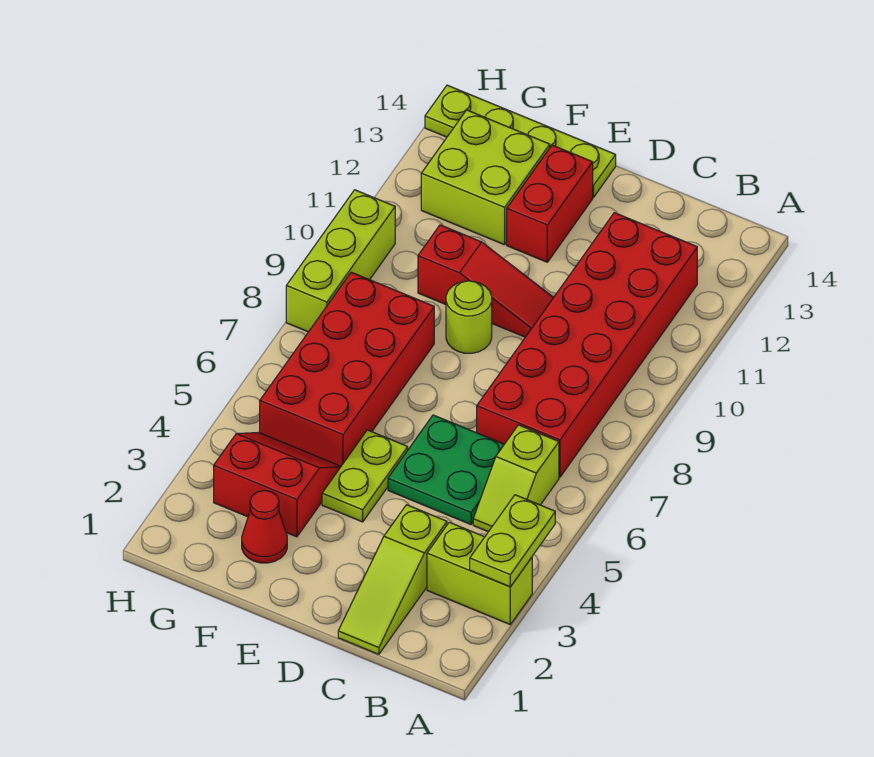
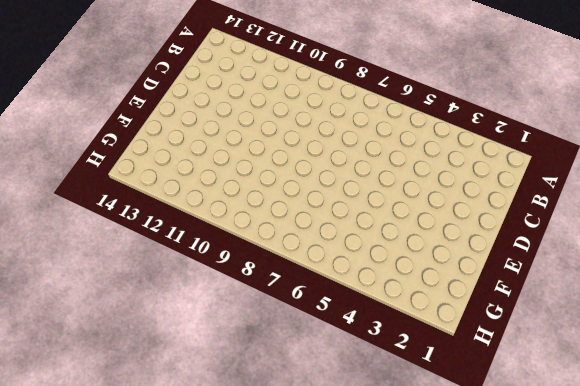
none -> lime 1x2 brick [427,522,532,624]
none -> lime 1x2 slope [473,425,559,532]
none -> red 2x6 brick [477,213,697,477]

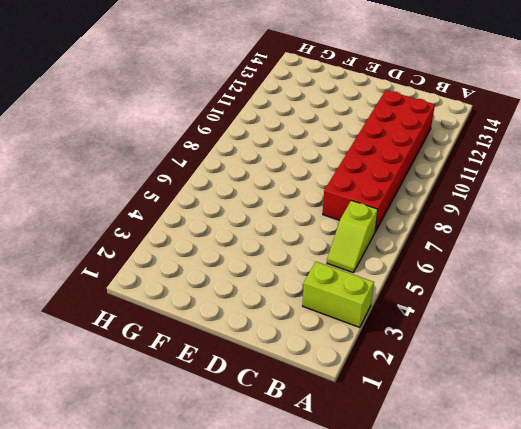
none -> lime 1x3 slope [338,505,447,654]
none -> green 2x2 plate [388,415,504,524]
none -> red 1x3 slope [418,225,554,337]

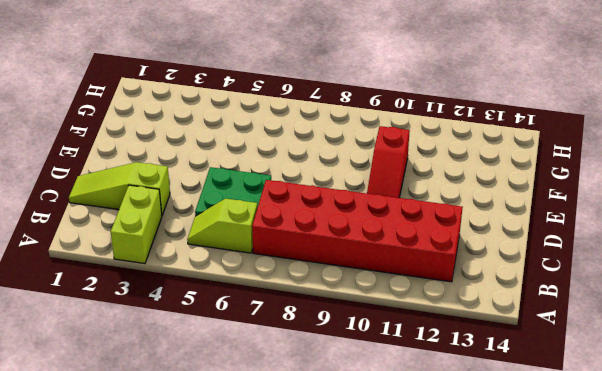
none -> lime 1x2 plate [322,430,408,522]
none -> lime 1x1 round brick [446,281,492,353]
none -> red 1x2 brick [507,145,593,262]

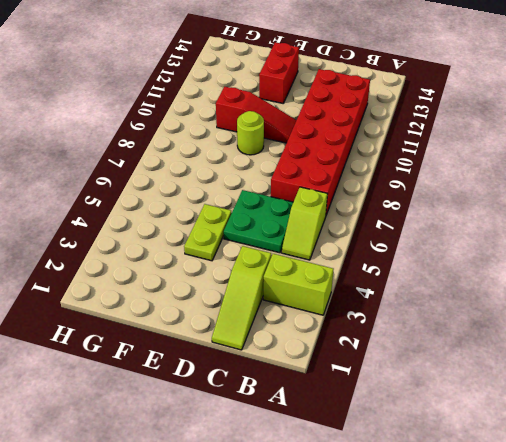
none -> lime 1x4 plate [425,85,616,197]
none -> red 1x1 cone [242,491,287,563]
none -> red 2x2 slope [214,432,341,537]

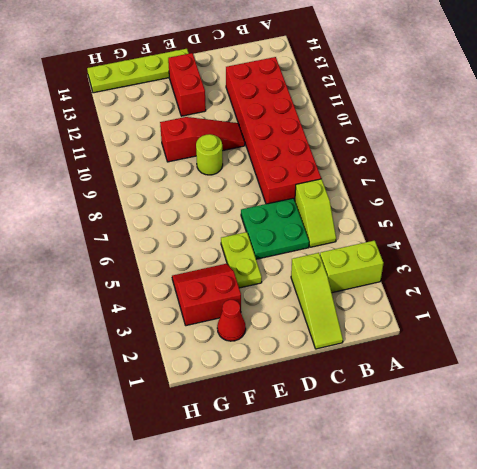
none -> red 2x4 brick [260,272,434,466]
none -> lime 2x2 brick [421,110,550,245]
none -> lime 1x3 brick [286,190,395,332]

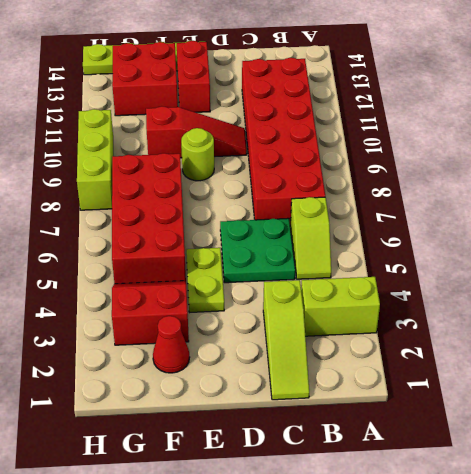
red 2x2 brick [112,42,178,116] -> lime 2x2 brick [421,110,550,245]
none -> lime 1x2 plate [470,495,555,587]

